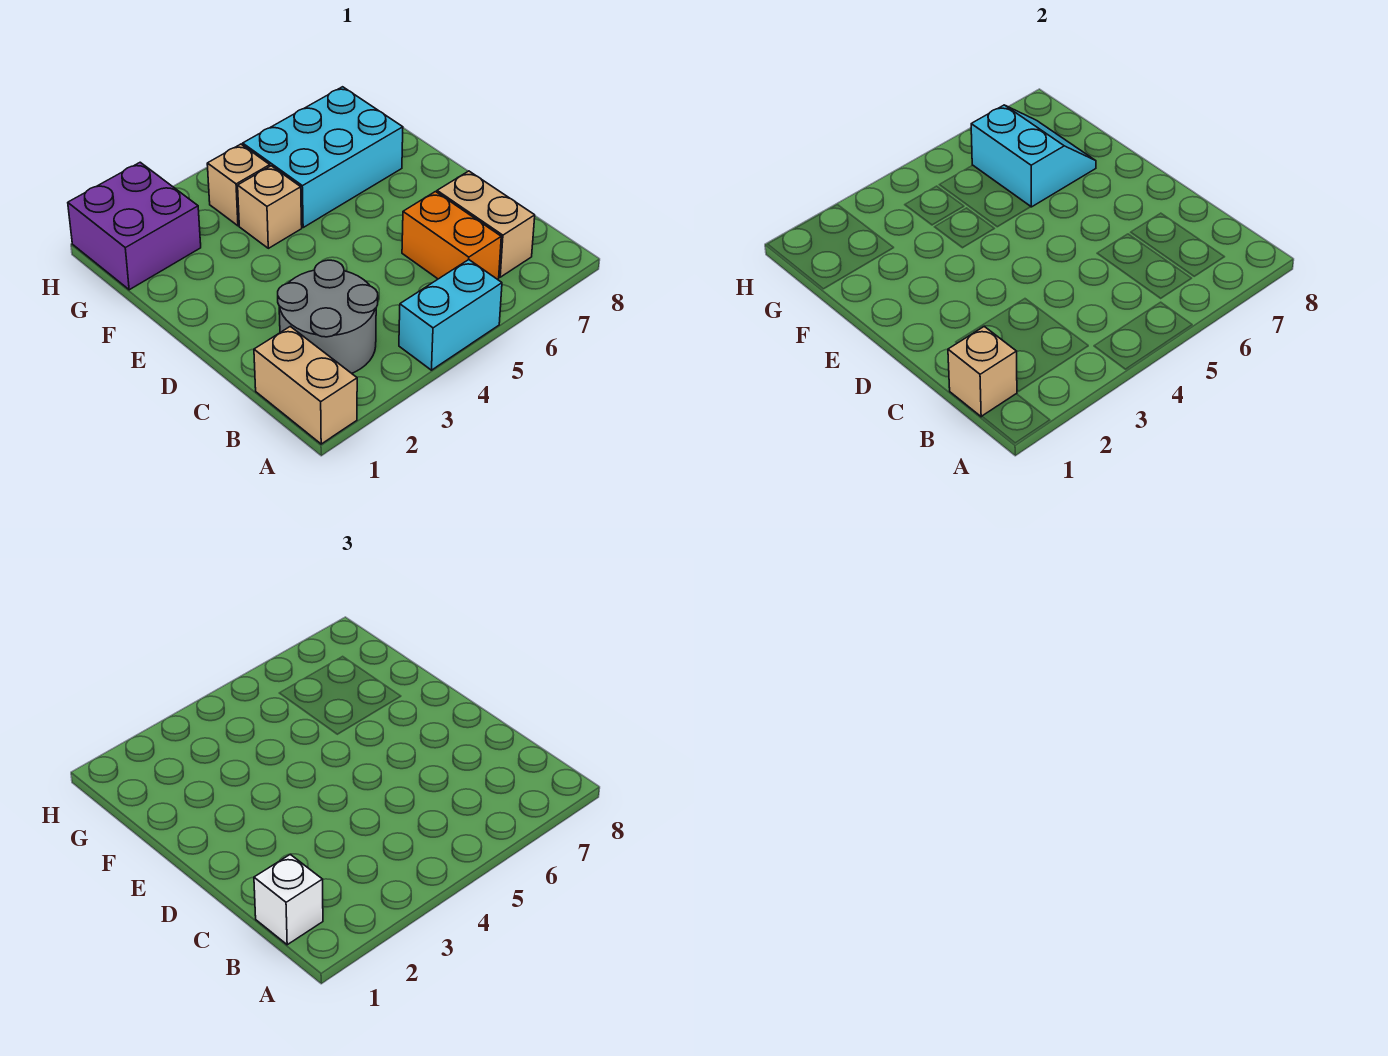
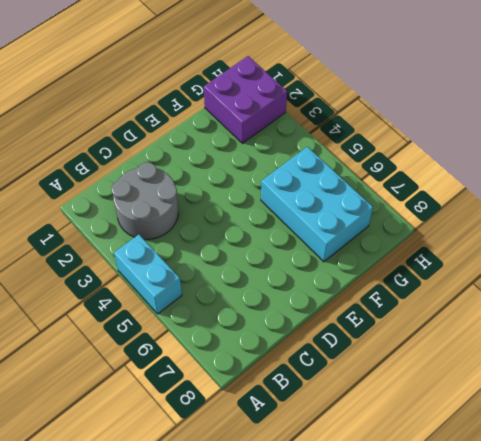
none -> tan 1x2 brick [254,326,357,444]
none -> orange 1x2 brick [402,192,501,279]
none -> tan 1x2 brick [437,171,535,277]

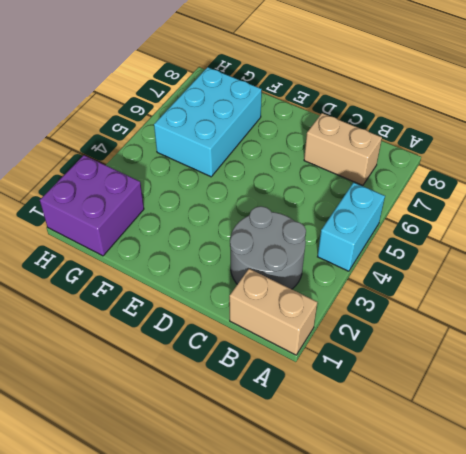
none -> orange 1x2 brick [402,192,501,279]
none -> tan 1x1 brick [238,166,302,248]
none -> tan 1x1 brick [207,144,270,226]

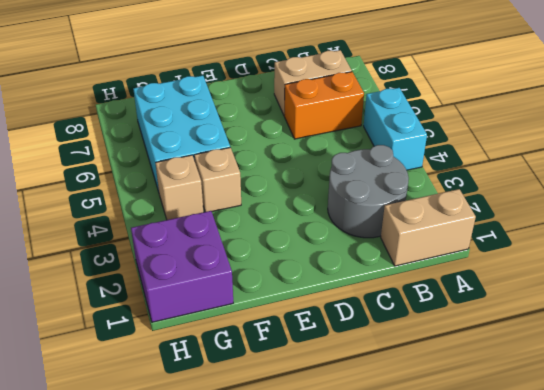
none -> tan 1x1 brick [948,326,1017,417]
none -> cyan 2x2 slope [971,105,1096,207]
none -> white 1x1 brick [254,854,323,945]

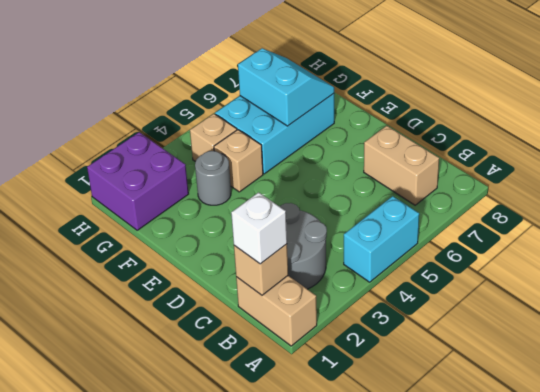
grey 1x1 round brick [195,151,231,205] -> none
none -> orange 1x2 brick [402,192,501,279]

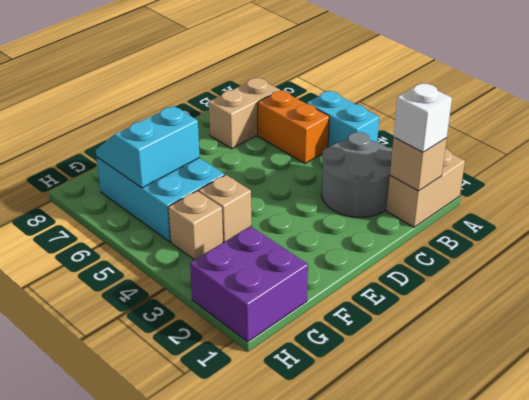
orange 1x2 brick [258,90,329,164] -> orange 1x2 brick turned to [402,192,501,279]

